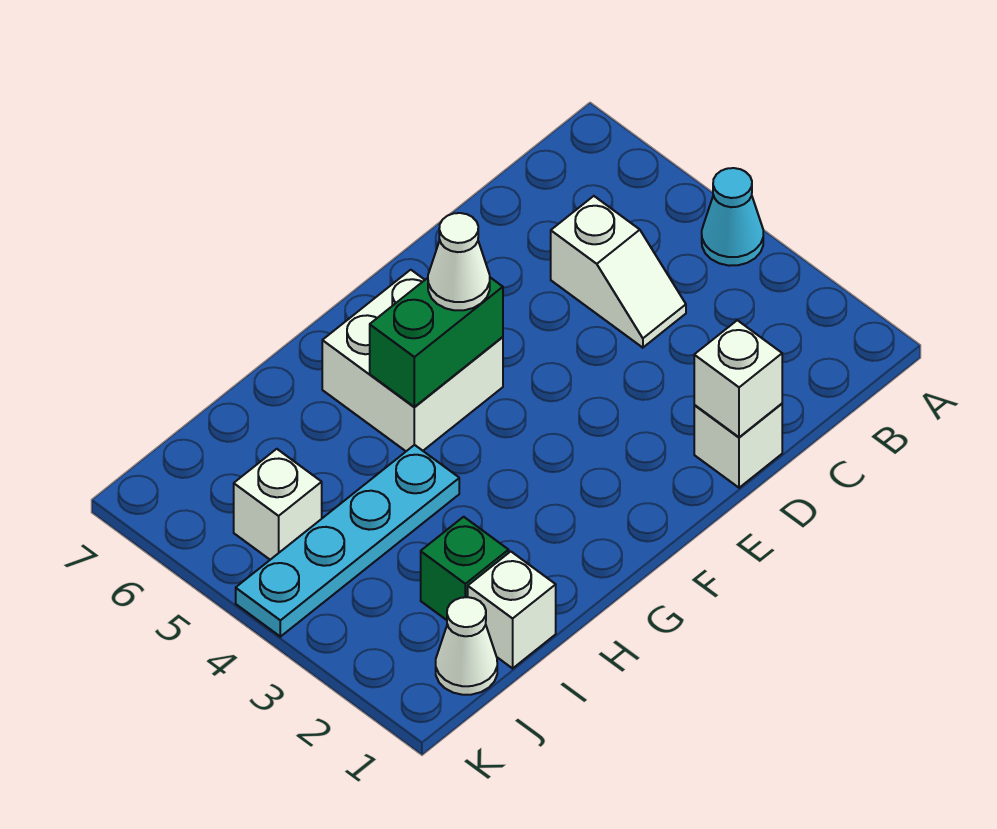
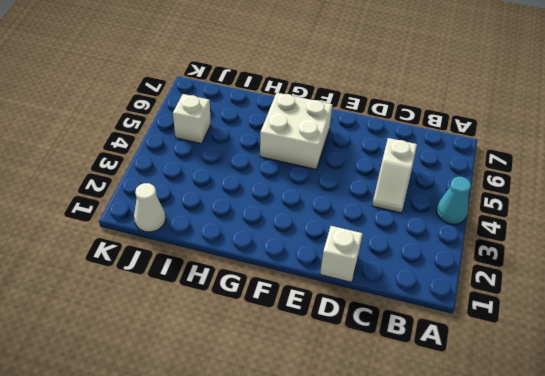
none -> cyan 1x4 plate [236,445,459,637]
none -> white 1x1 brick [468,552,556,668]
none -> green 1x1 brick [421,517,509,620]

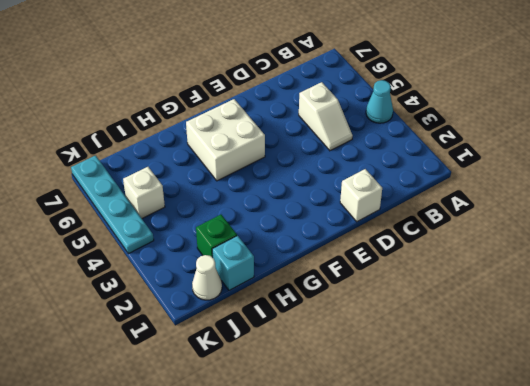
cyan 1x1 brick [212,236,254,290] -> white 1x1 brick [468,552,556,668]
cyan 1x4 plate [71,156,154,254] -> cyan 1x4 plate turned to [236,445,459,637]
none -> white 1x1 brick [694,320,782,437]
none -> green 1x2 brick [370,278,503,407]
none -> white 1x1 cone [428,213,490,310]

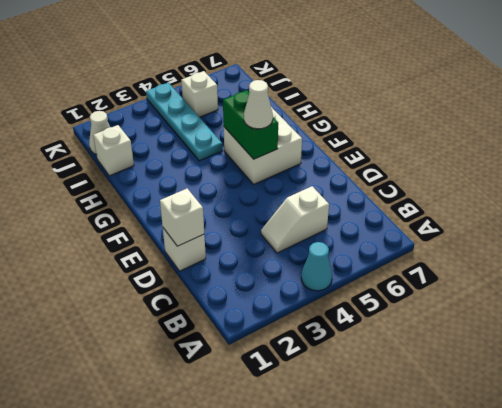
none -> green 1x1 brick [421,517,509,620]

